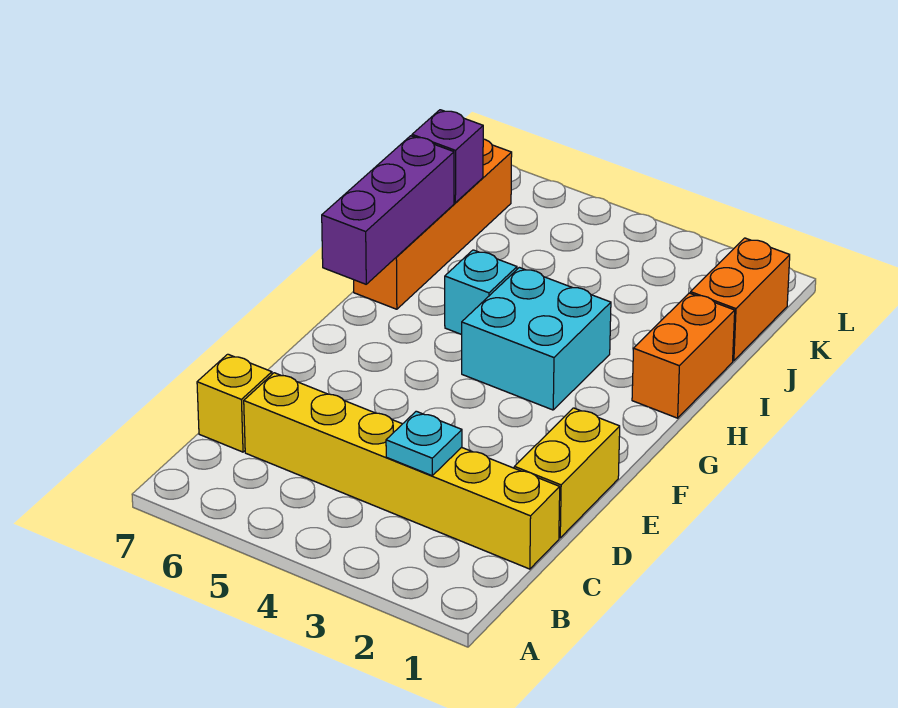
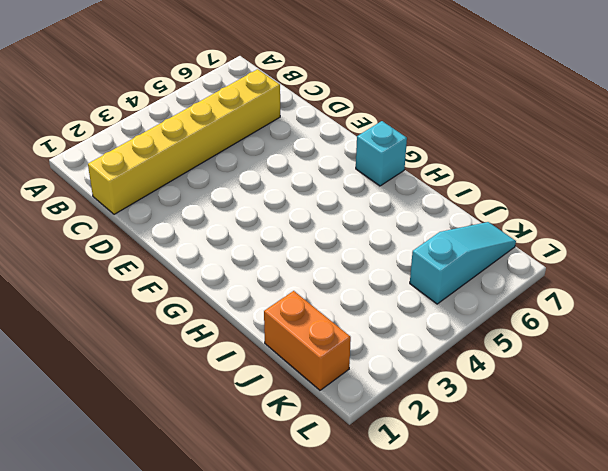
cyan 1x1 brick [356,121,407,186] -> cyan 1x1 brick moved to [445,250,517,335]
cyan 1x3 slope [410,222,516,304] -> orange 1x4 brick [354,139,512,309]
none -> yellow 1x1 brick [197,354,272,452]
none -> yellow 1x2 brick [514,408,620,538]

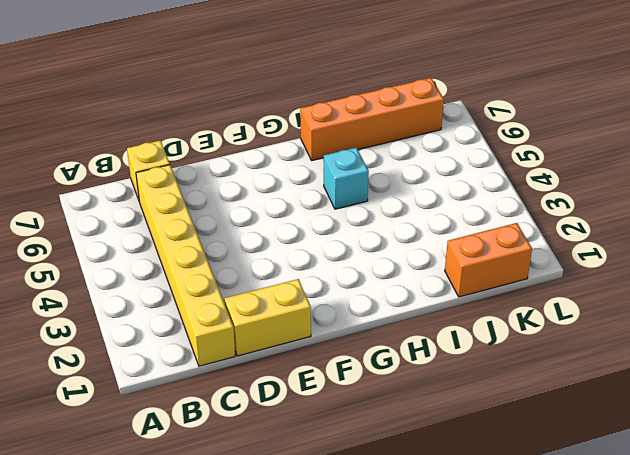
none -> cyan 2x2 brick [462,267,611,410]
none -> orange 1x2 brick [632,293,735,418]

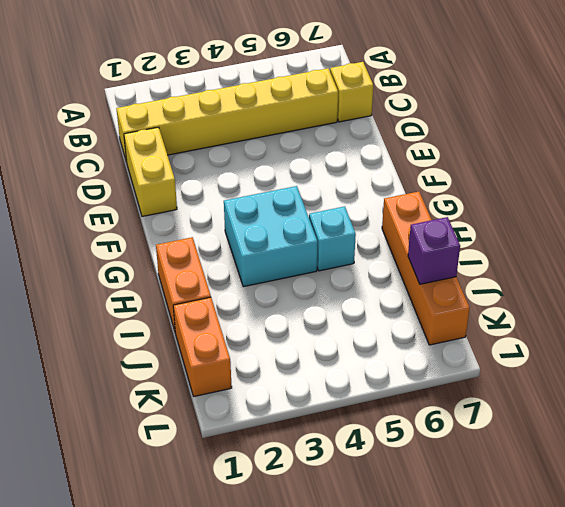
none -> cyan 1x1 plate [386,411,462,476]
none -> purple 1x3 brick [322,136,454,284]

